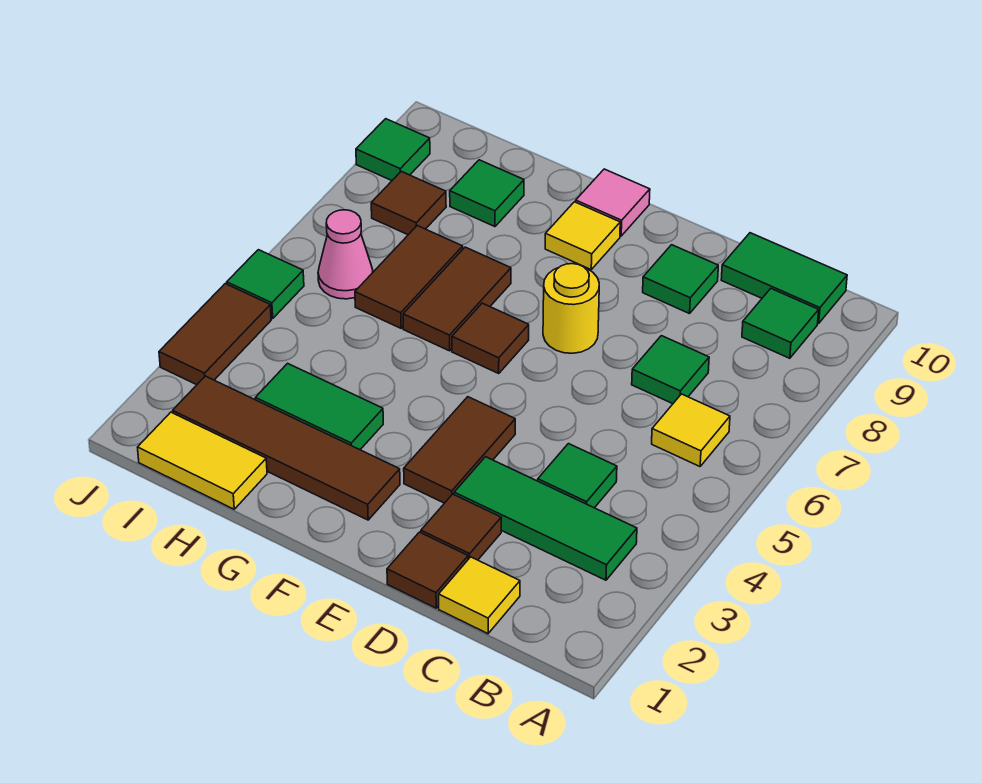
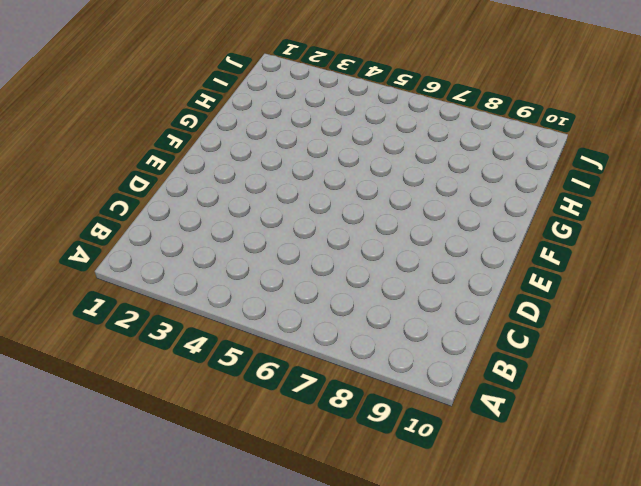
none -> green 1x3 tile [454,457,637,580]
none -> yellow 1x1 tile [652,394,730,466]
none -> green 1x1 tile [742,289,819,358]

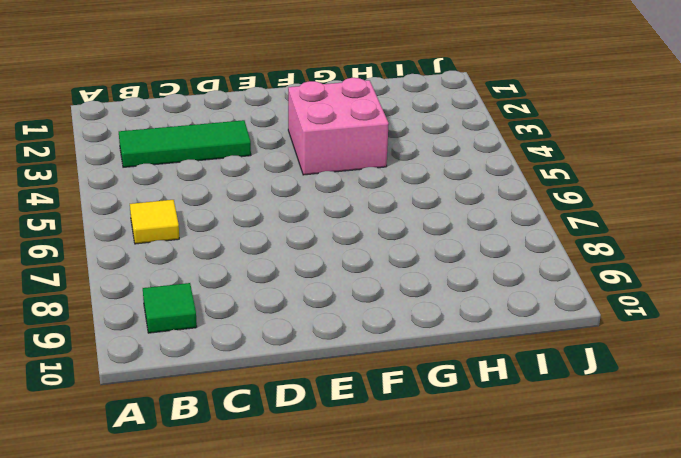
pink 2x2 brick [288,78,389,175] -> green 1x2 tile [255,363,383,450]
none -> green 1x2 tile [721,233,847,323]
none -> yellow 1x1 tile [439,557,520,634]
none -> green 1x1 tile [538,444,617,508]

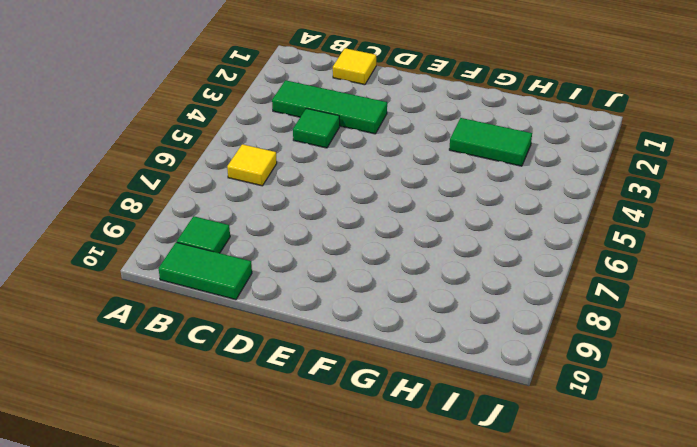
none -> green 1x1 tile [632,336,709,404]
none -> brown 1x1 tile [387,532,468,608]
none -> brown 1x1 tile [421,494,501,560]

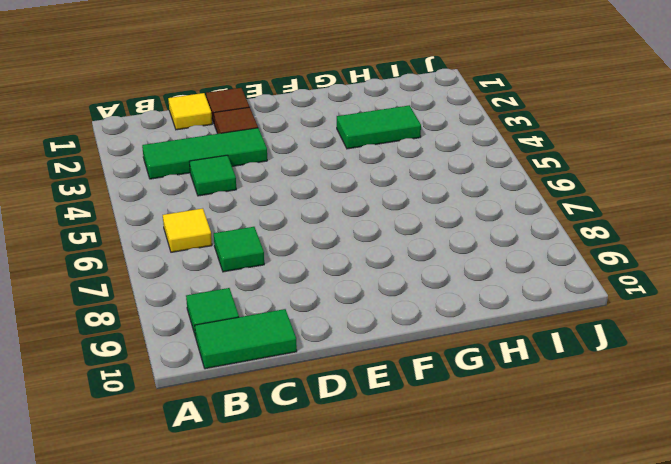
none -> green 1x1 tile [643,245,718,314]
none -> brown 1x2 tile [404,397,515,503]
none -> yellow 1x1 round brick [543,264,599,353]

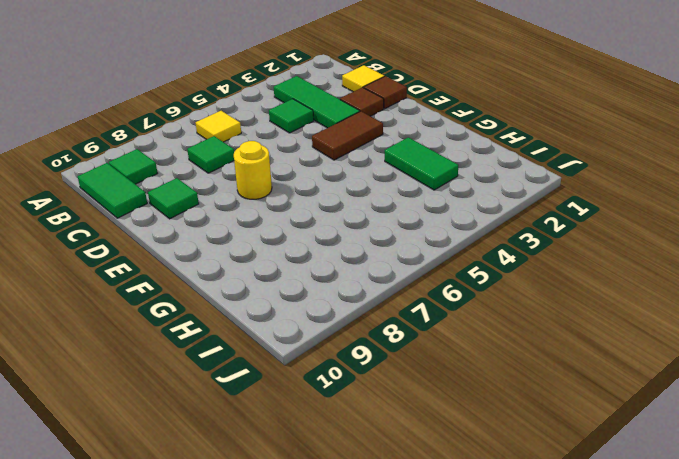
none -> brown 1x4 tile [173,376,400,520]
none -> brown 1x1 tile [452,303,529,373]
none -> yellow 1x1 tile [545,202,620,269]

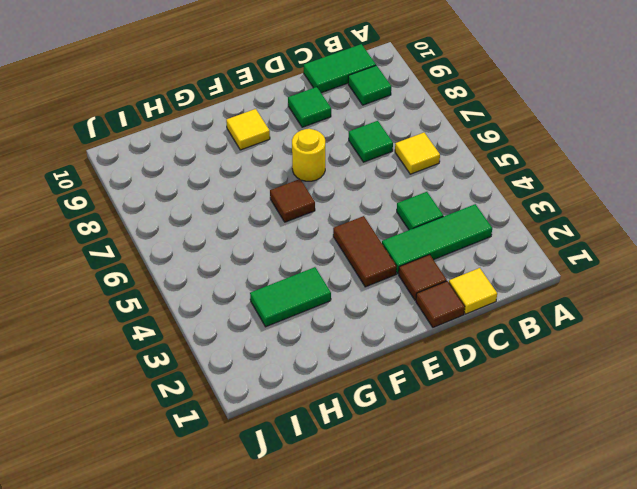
none -> brown 1x4 tile [173,376,400,520]
none -> pink 1x1 tile [576,169,650,236]
none -> brown 1x2 tile [403,247,511,351]

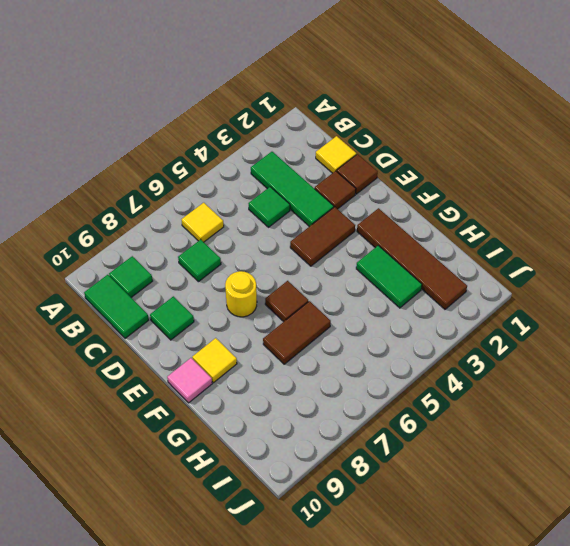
none -> yellow 1x2 tile [138,412,267,509]
none -> brown 1x2 tile [355,226,463,328]
none -> green 1x1 tile [450,160,524,227]

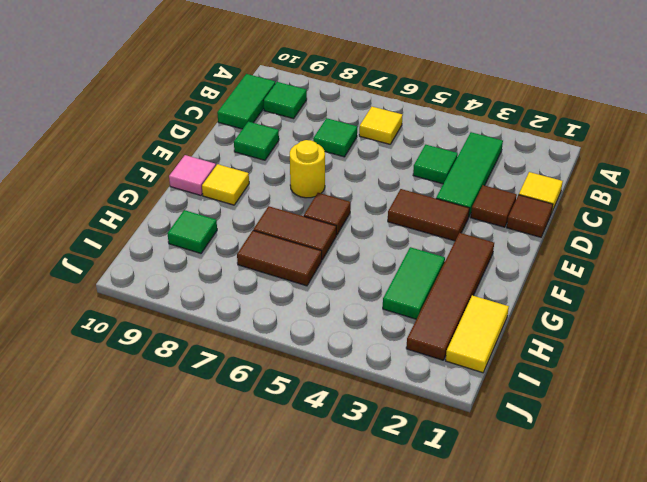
none -> pink 1x1 cone [318,210,373,299]
none -> brown 1x1 tile [371,171,446,235]
none -> brown 1x2 tile [159,284,271,385]

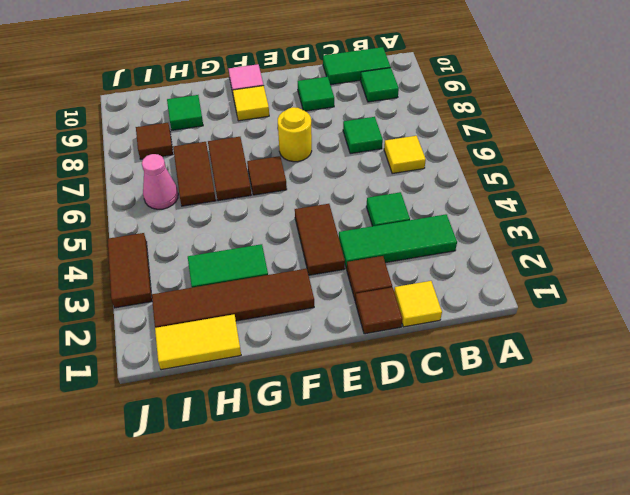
none -> green 1x1 tile [227,250,304,318]
none -> green 1x1 tile [356,119,430,180]

